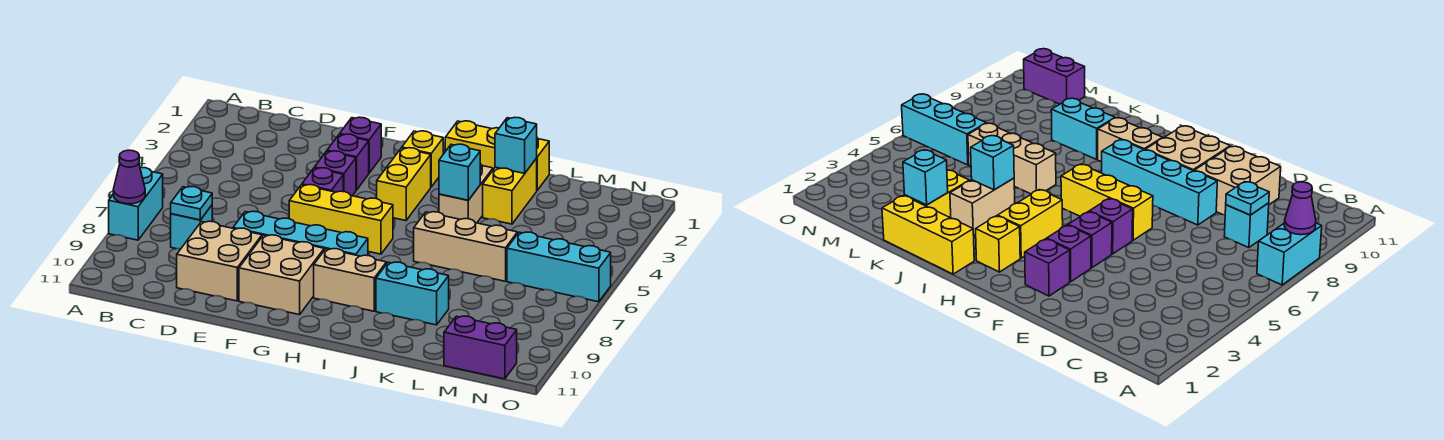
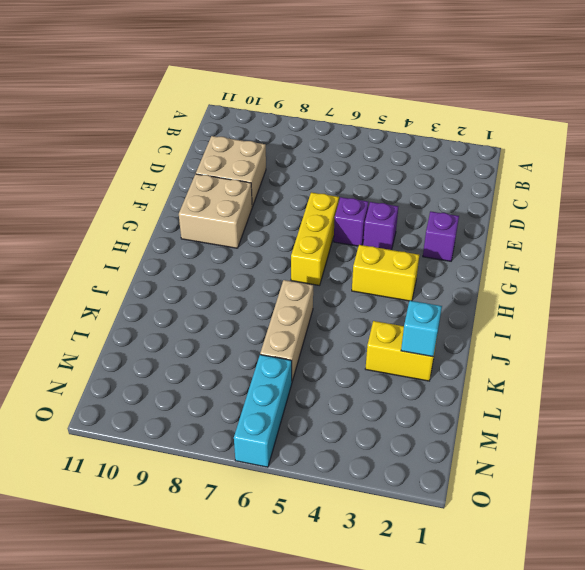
none -> cyan 1x2 brick [109,167,163,240]
none -> cyan 1x1 brick [171,205,212,249]
none -> cyan 1x4 brick [233,211,368,256]

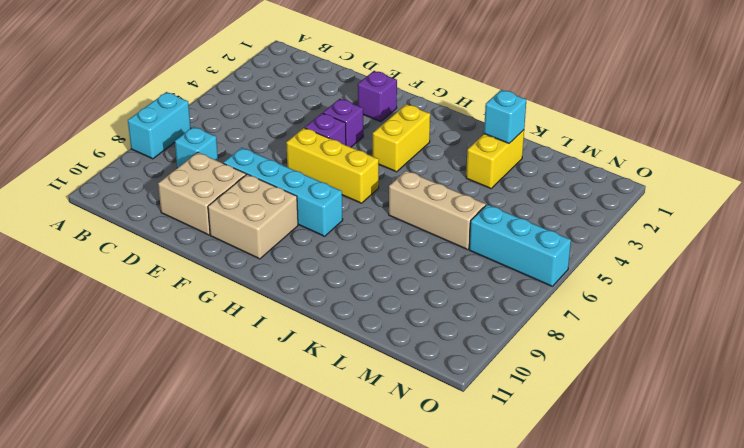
none -> purple 1x1 brick [327,134,369,190]
none -> yellow 1x1 brick [402,131,443,187]
none -> tan 1x2 brick [314,249,386,311]

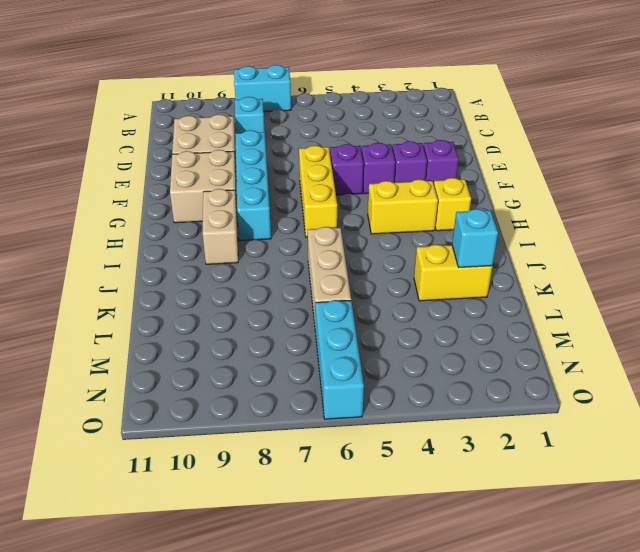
none -> yellow 1x3 brick [445,121,549,190]
none -> tan 1x2 brick [439,164,493,223]
none -> cyan 1x2 brick [376,262,449,325]

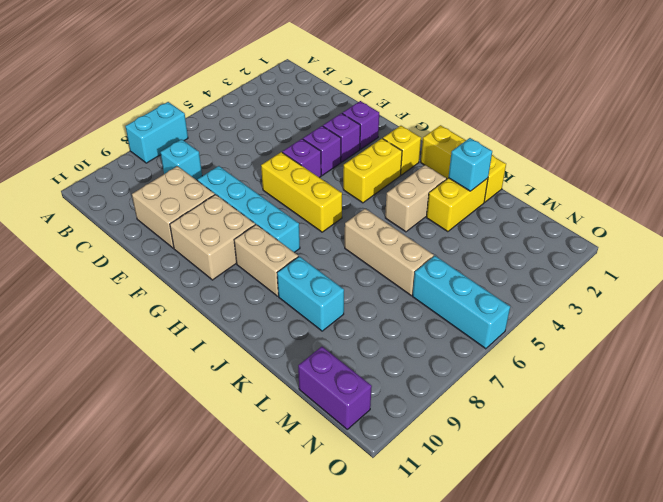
none -> purple 1x1 cone [113,150,145,204]
none -> cyan 1x1 plate [171,187,212,220]
none -> cyan 1x1 brick [439,144,480,200]

